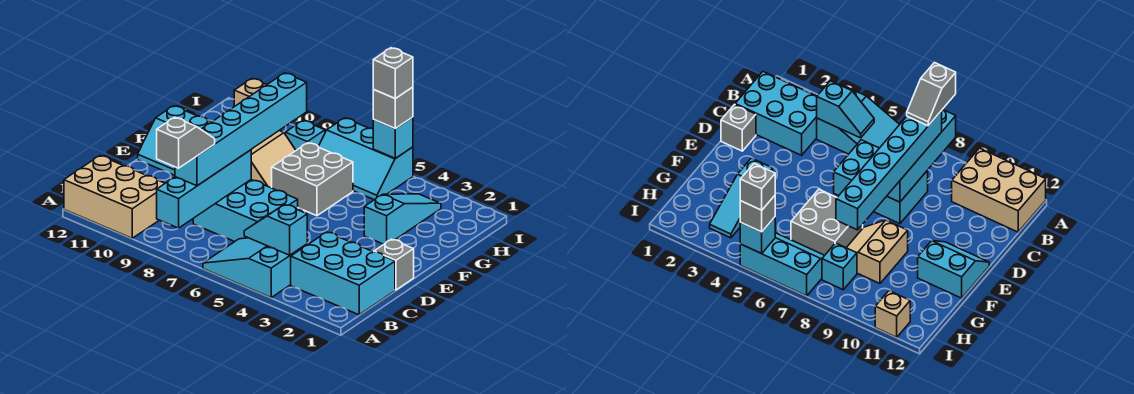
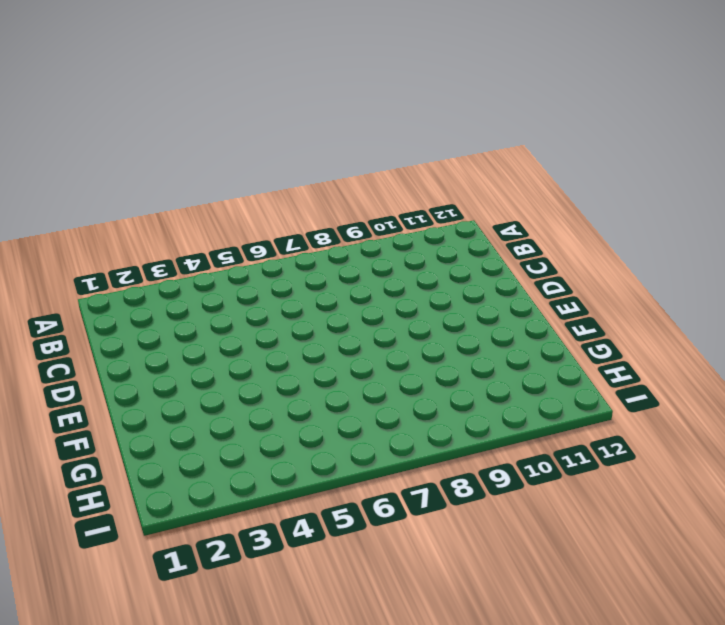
none -> cyan 2x3 slope [203,238,307,297]
none -> tan 2x3 brick [64,156,165,238]
none -> cyan 2x3 brick [291,232,395,315]

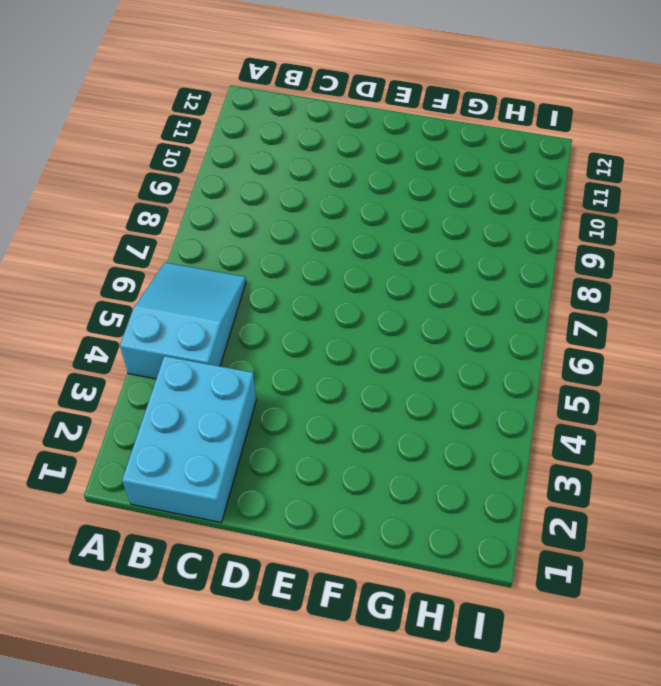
none -> tan 2x3 brick [64,156,165,238]
none -> cyan 2x3 brick [193,180,298,242]
none -> grey 1x1 brick [374,239,414,290]

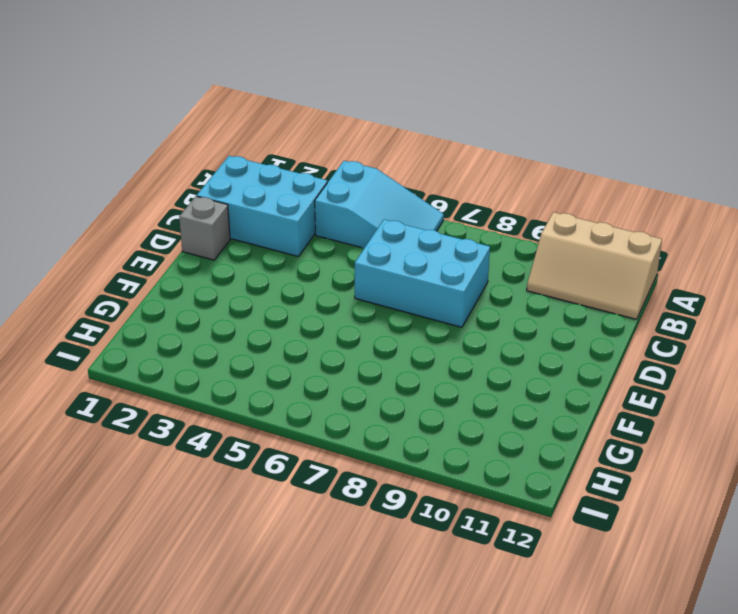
tan 2x3 slope [527,212,662,319] -> tan 2x3 brick [64,156,165,238]
none -> cyan 2x2 slope [138,106,211,175]
none -> cyan 1x3 slope [364,194,441,244]
none -> grey 2x2 brick [272,143,353,216]

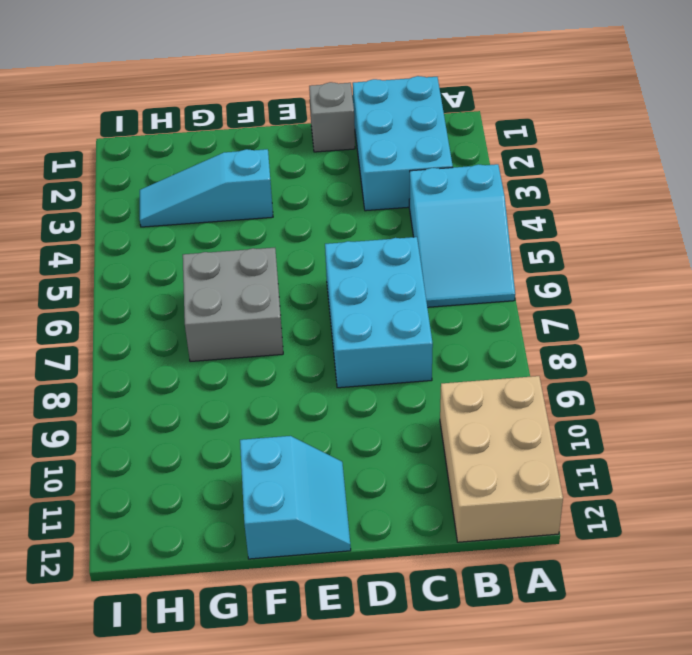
none -> tan 2x2 slope [251,131,296,188]
none -> cyan 2x3 slope [318,118,413,200]
none -> cyan 1x1 brick [285,121,325,150]

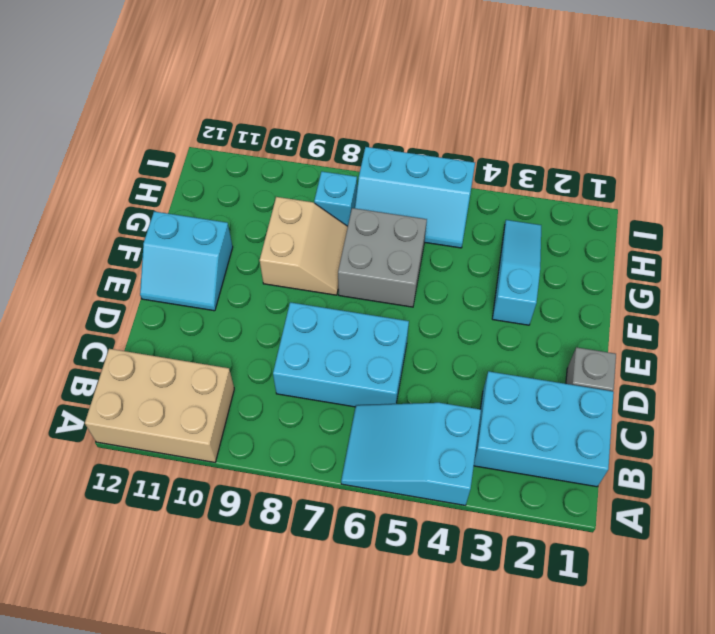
none -> tan 1x1 brick [234,79,266,107]
none -> cyan 1x4 brick [157,150,251,228]
none -> cyan 1x2 slope [244,204,307,255]

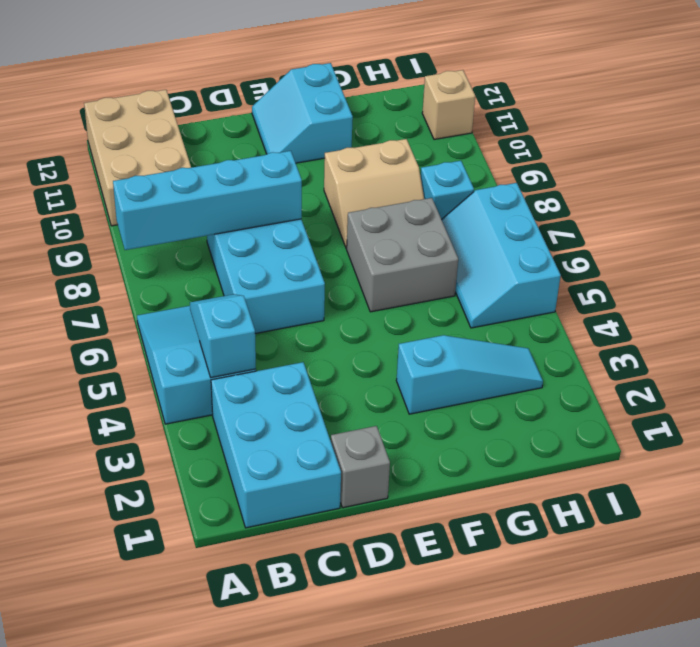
none -> cyan 1x1 brick [373,117,413,158]
none -> cyan 1x6 brick [175,73,307,186]
none -> grey 1x1 brick [373,87,413,129]

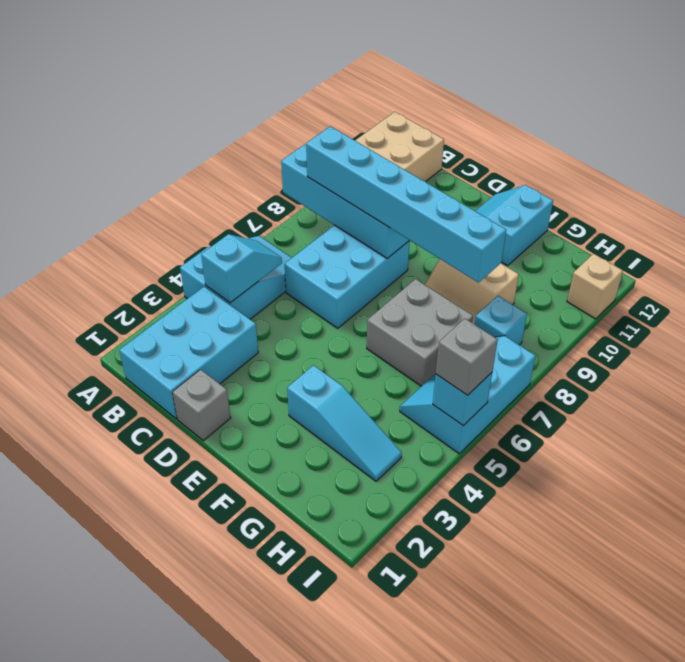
none -> grey 1x2 slope [157,117,215,168]
none -> grey 1x1 brick [373,48,413,99]

